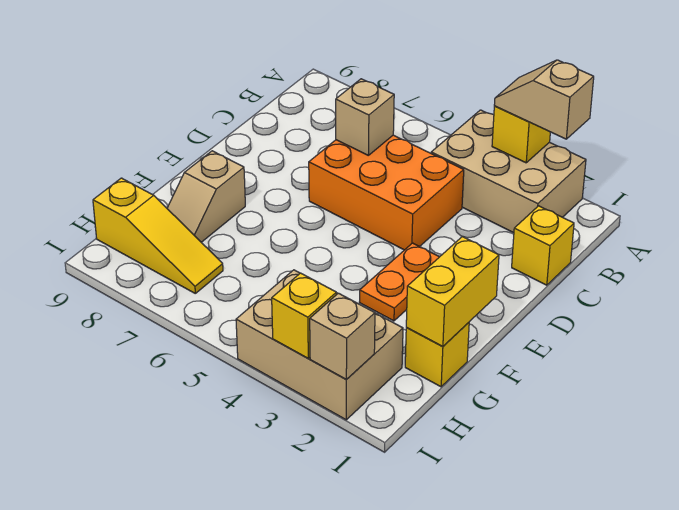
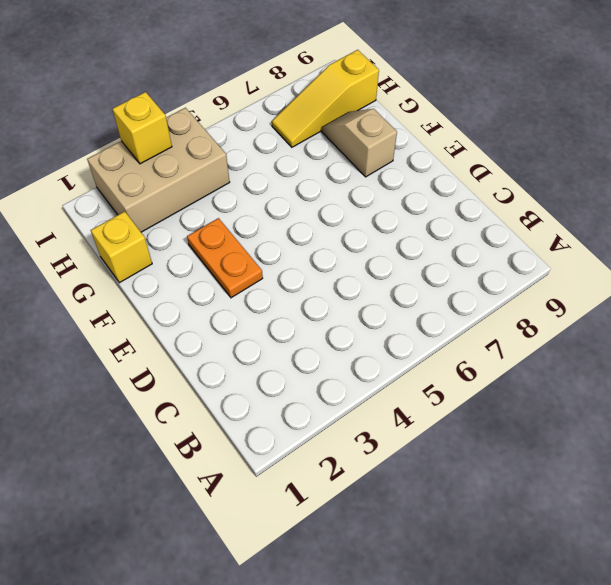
none -> tan 2x3 brick [431,110,586,233]
none -> yellow 1x1 brick [512,206,574,285]
none -> orange 2x3 brick [309,135,464,250]

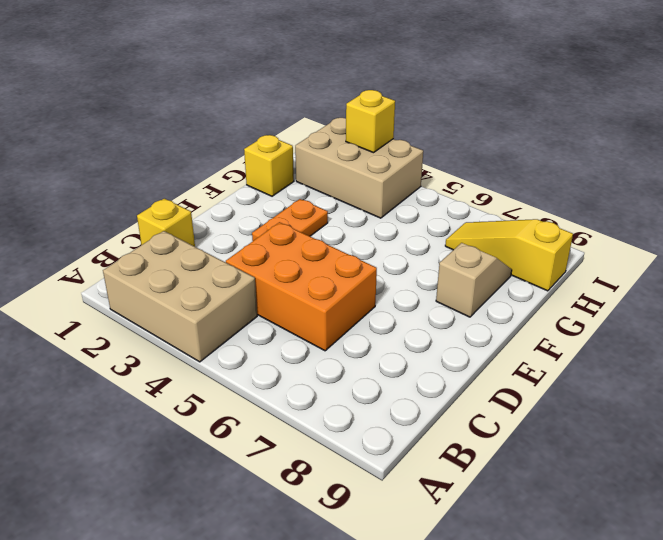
none -> yellow 1x1 brick [492,106,550,163]
none -> tan 1x1 brick [336,79,394,155]
none -> yellow 1x2 brick [406,237,499,346]

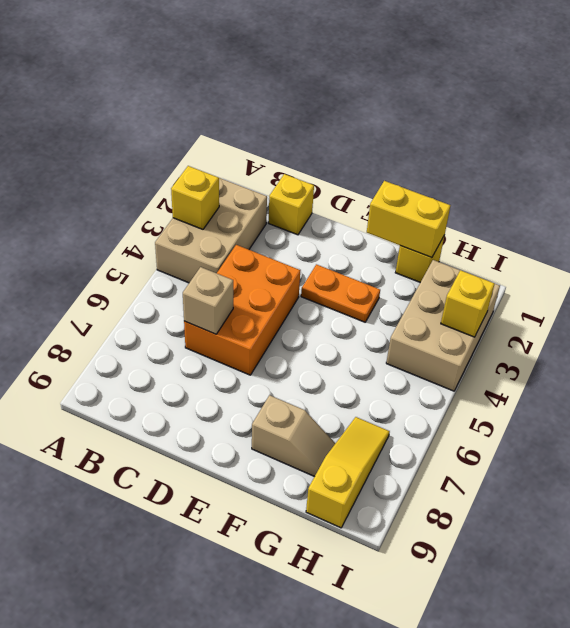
none -> tan 1x1 brick [310,293,375,380]
none -> tan 1x2 slope [494,60,594,139]

